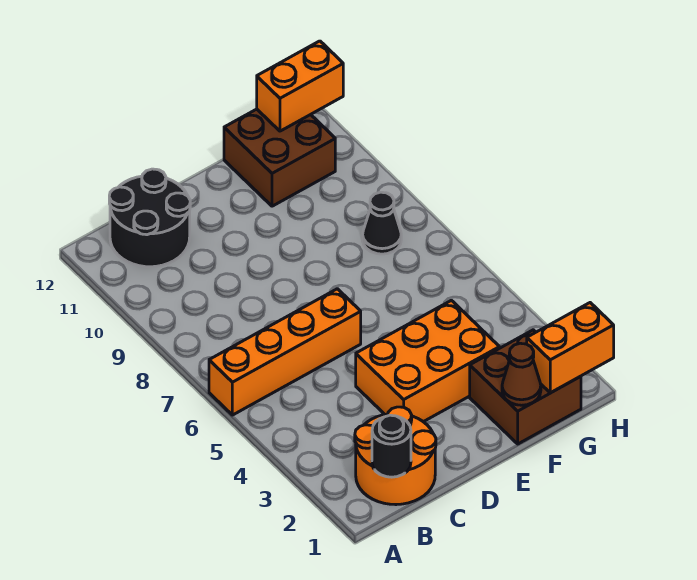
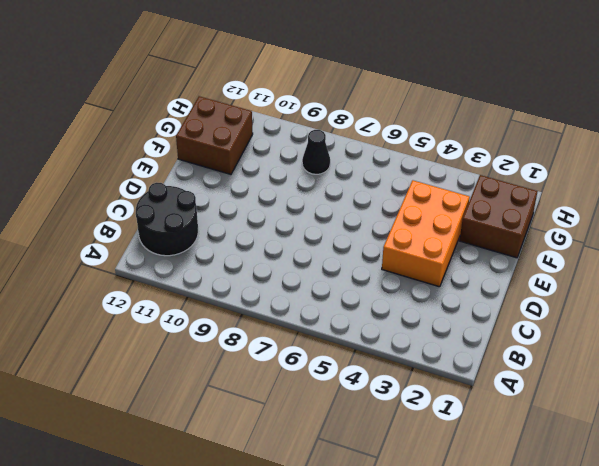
none -> orange 1x4 brick [209,289,361,415]
none -> orange 2x2 round brick [355,407,436,505]

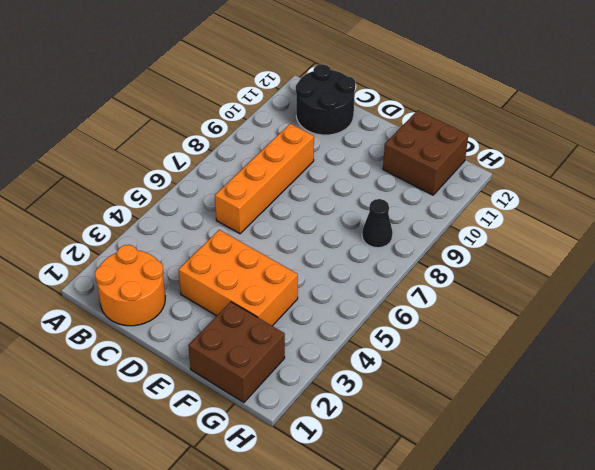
orange 1x4 brick [215,124,314,234] -> orange 1x4 brick turned to [209,289,361,415]
none -> black 1x1 round brick [372,415,411,477]
none -> brown 1x1 cone [502,343,541,405]

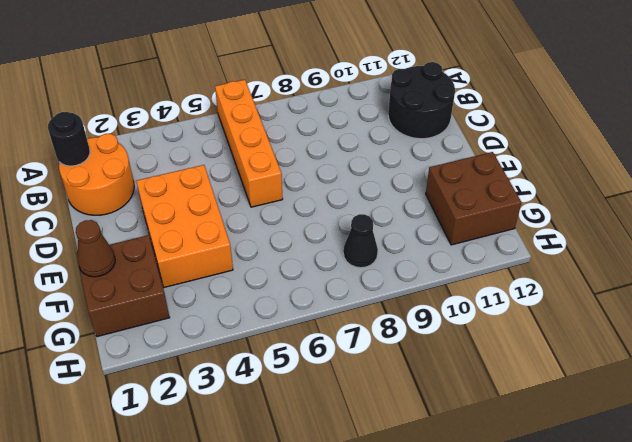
none -> orange 1x2 brick [527,303,614,393]
none -> orange 1x2 brick [257,41,343,131]

